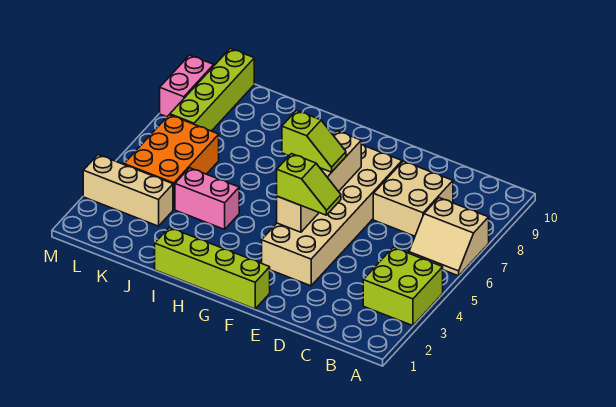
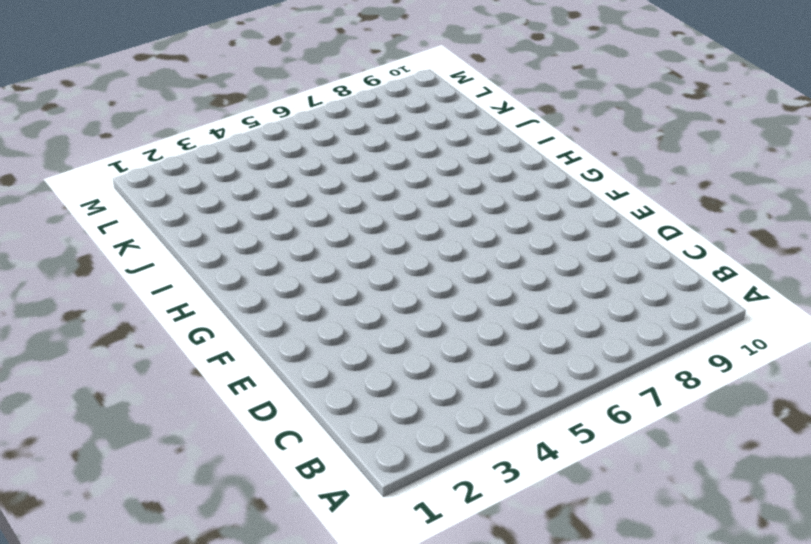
none -> lime 2x2 brick [363,247,443,326]
none -> tan 2x2 slope [409,198,489,276]
none -> tan 2x2 brick [373,161,453,236]

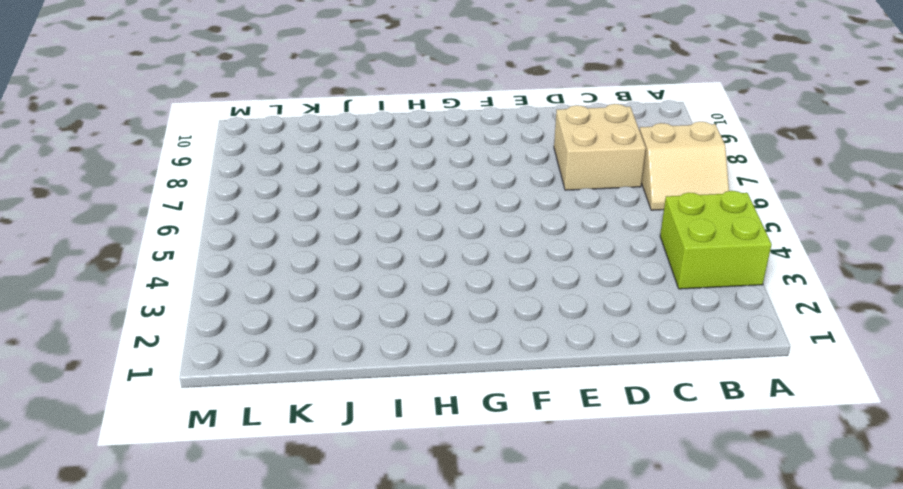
none -> tan 2x6 brick [262,144,402,286]
none -> lime 1x4 brick [155,228,270,309]
none -> pink 1x2 brick [175,168,239,229]

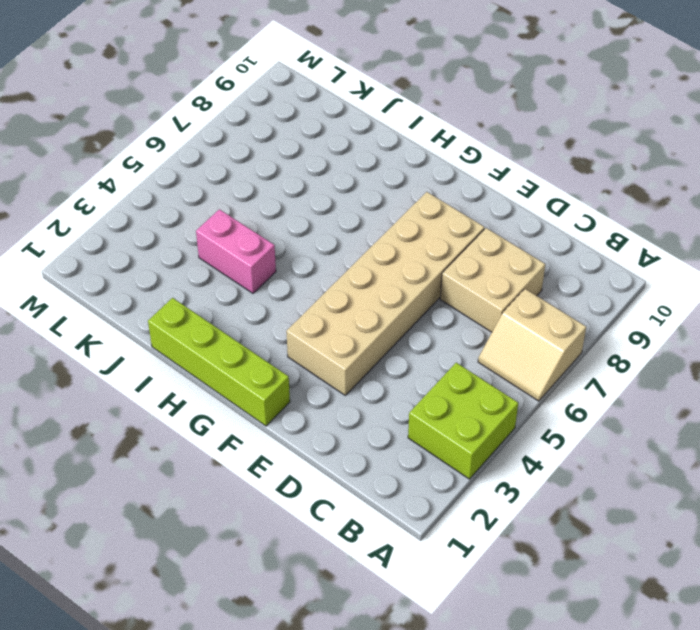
none -> tan 1x3 brick [83,155,173,226]
none -> orange 2x3 brick [124,115,219,210]
none -> lime 1x4 brick [170,48,254,131]

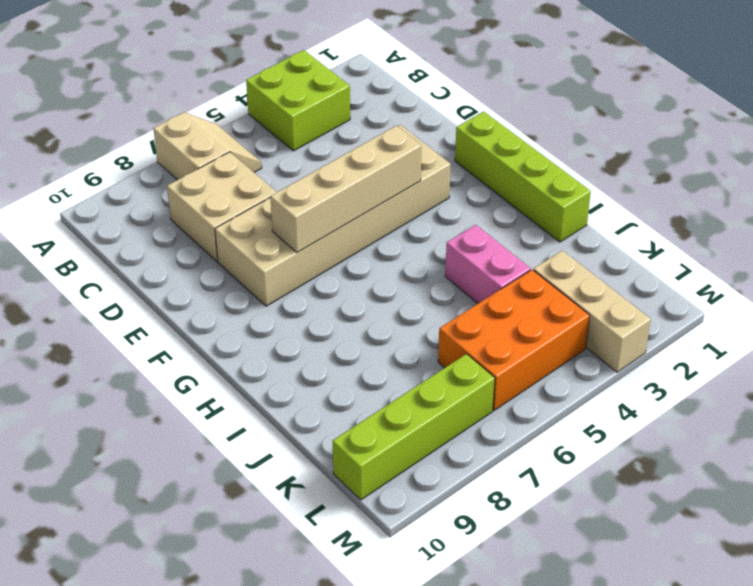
none -> pink 1x2 brick [160,55,214,117]
none -> lime 1x2 slope [277,154,341,215]
none -> lime 1x2 slope [282,111,346,172]

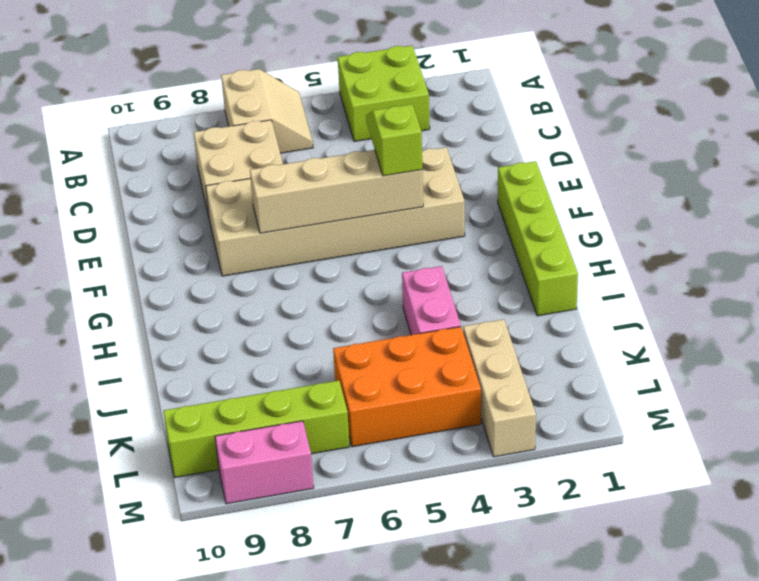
none -> lime 1x2 slope [282,111,346,172]

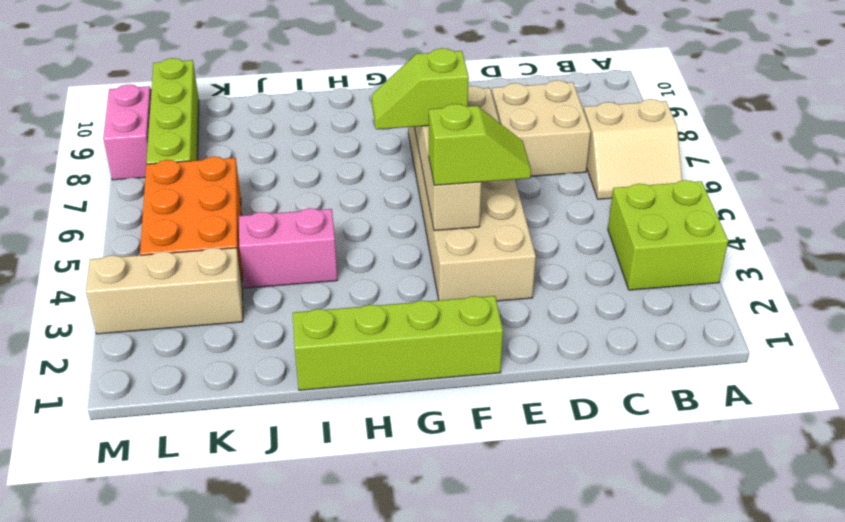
lime 1x2 slope [371,48,469,129] -> lime 1x2 slope turned to [282,111,346,172]

